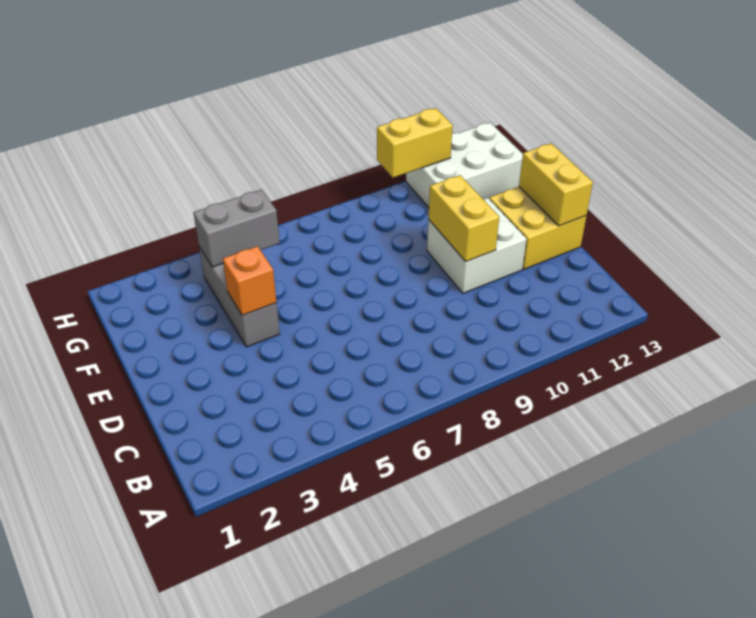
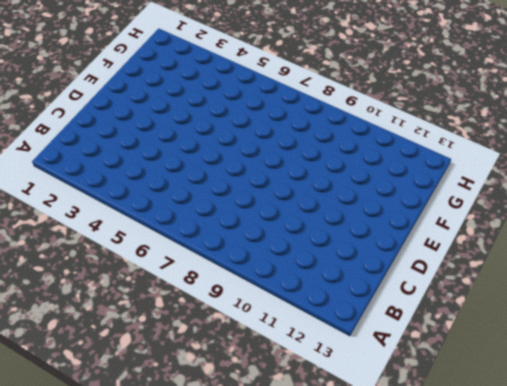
none -> white 2x2 brick [427,198,527,293]
none -> yellow 2x2 brick [489,187,586,269]

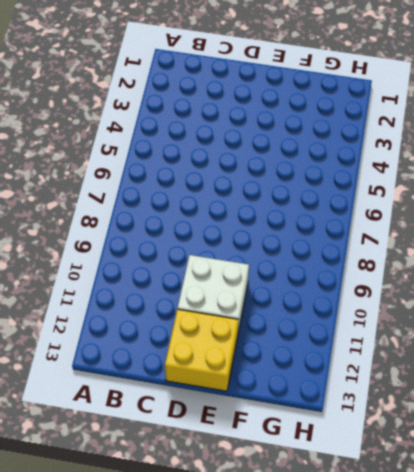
none -> grey 1x3 brick [199,247,280,347]
none -> white 2x3 brick [406,123,523,207]

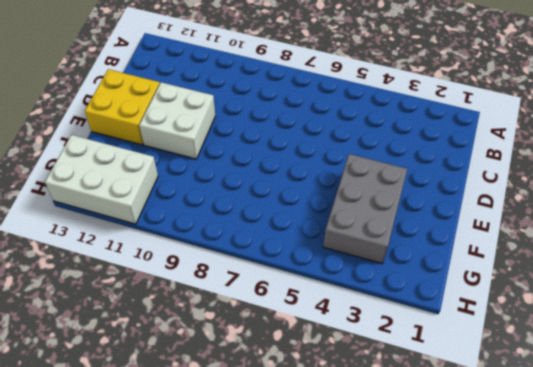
grey 2x3 brick [323,154,407,264] -> grey 1x3 brick [199,247,280,347]
none -> yellow 1x2 brick [428,175,499,262]
none -> yellow 1x2 brick [519,143,593,226]

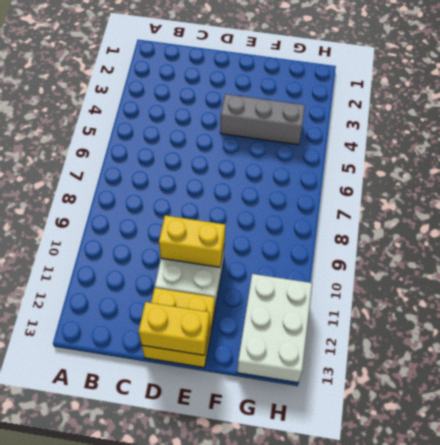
none -> orange 1x1 brick [223,246,276,315]
none -> grey 1x2 brick [193,190,279,267]

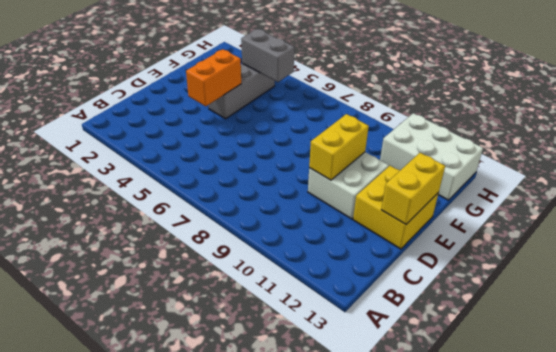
orange 1x2 brick [186,49,241,106] -> orange 1x1 brick [223,246,276,315]
none -> yellow 1x2 brick [377,108,453,178]

